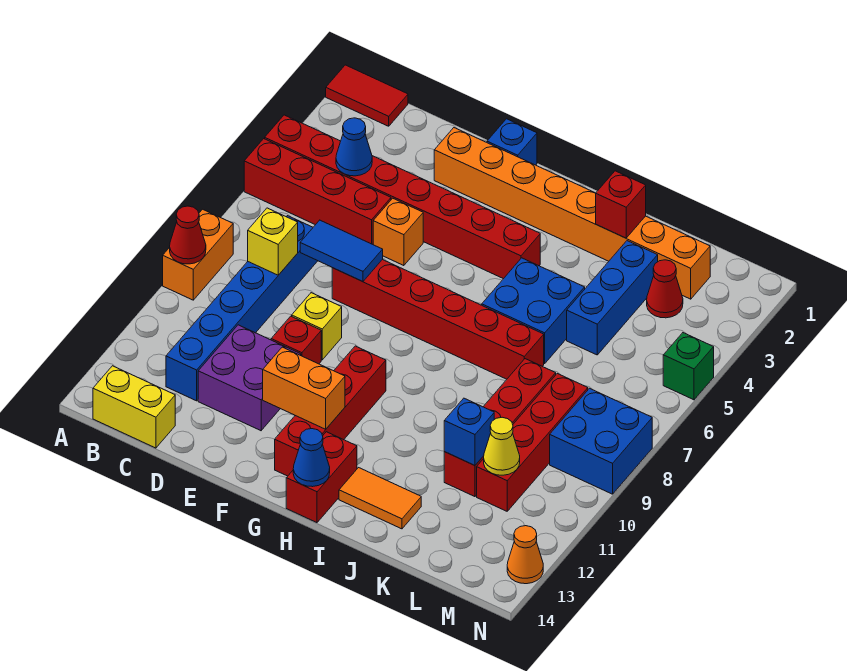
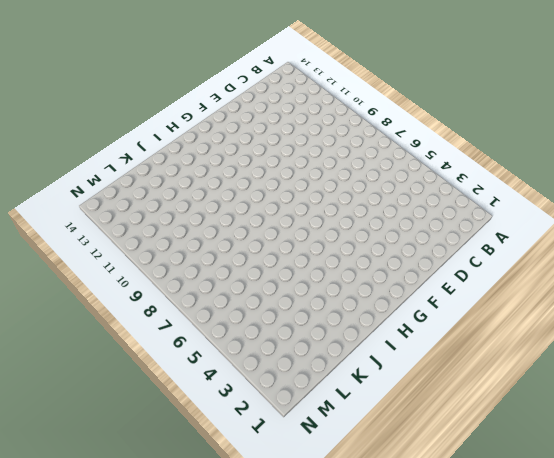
none -> red 1x2 tile [326,65,408,126]
none -> red 1x8 brick [265,115,540,279]
none -> red 1x4 brick [244,139,391,244]
none -> orange 1x2 brick [163,209,233,300]

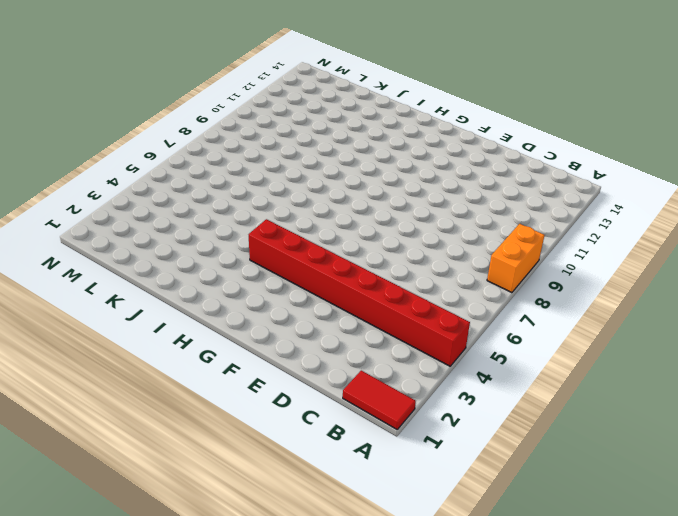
none -> red 1x4 brick [244,139,391,244]
none -> yellow 1x2 brick [93,366,175,448]
none -> blue 1x6 brick [166,216,317,401]
none -> purple 2x2 brick [198,325,301,431]

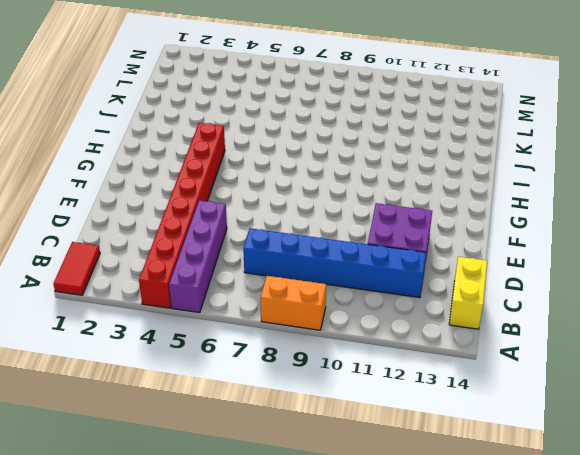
purple 1x4 brick [169,200,227,313] -> red 1x4 brick [244,139,391,244]
none -> orange 1x8 brick [434,128,710,299]
none -> orange 1x1 brick [373,198,423,266]
none -> red 1x6 brick [332,260,544,379]
none -> yellow 1x1 brick [292,293,342,360]

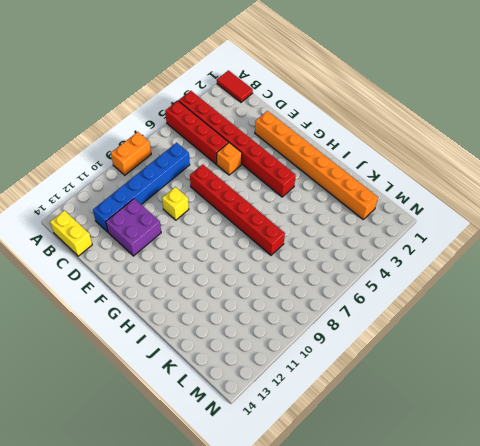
none -> red 1x1 brick [271,316,321,364]
none -> blue 1x1 brick [487,119,537,165]
none -> red 1x4 brick [275,346,386,476]
none -> red 1x2 brick [286,432,357,523]

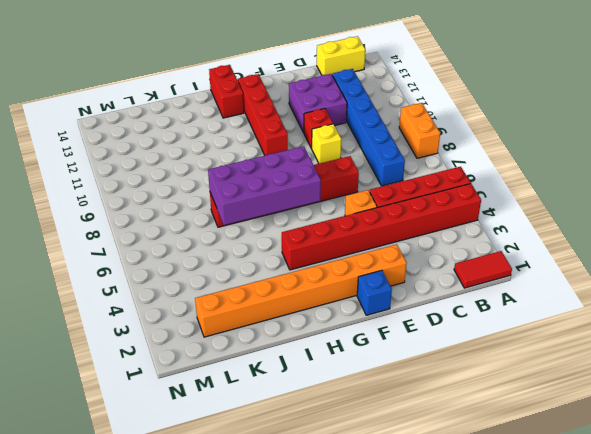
purple 2x4 brick [208,146,321,225] -> none
none -> blue 2x2 brick [482,258,585,364]
none -> orange 1x2 tile [339,468,421,529]
none -> blue 1x3 brick [567,241,658,355]
none -> red 1x4 brick [444,359,556,497]

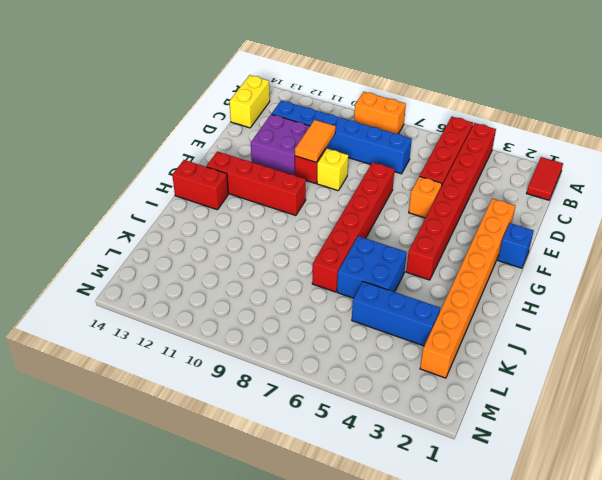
orange 1x2 tile [295,120,336,162] -> orange 1x2 tile moved to [339,468,421,529]
none -> red 1x4 brick [444,359,556,497]
none -> red 1x1 cone [647,260,683,318]
none -> red 1x4 brick [477,374,588,511]
none -> blue 2x2 brick [550,388,652,494]

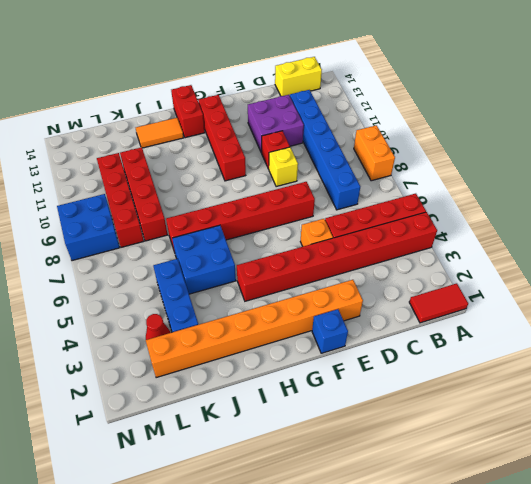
none -> green 1x1 brick [663,333,714,400]
none -> orange 1x1 cone [507,526,543,584]
none -> red 1x1 cone [170,206,206,264]
none -> blue 1x1 cone [336,118,372,176]

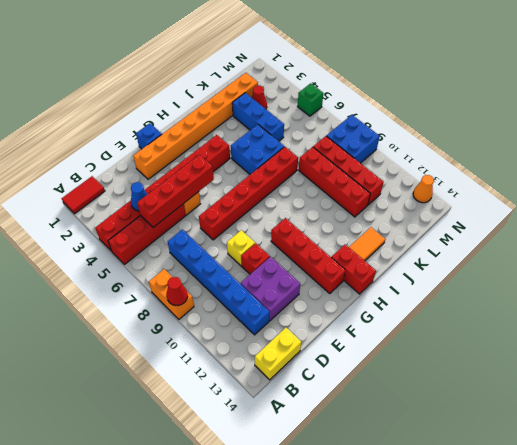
red 1x4 brick [137,155,214,227] -> none
none -> yellow 1x1 brick [248,208,298,275]
none -> blue 1x2 tile [300,220,383,282]
none -> orange 1x2 brick [263,347,345,429]
none -> blue 1x1 cone [293,429,330,487]

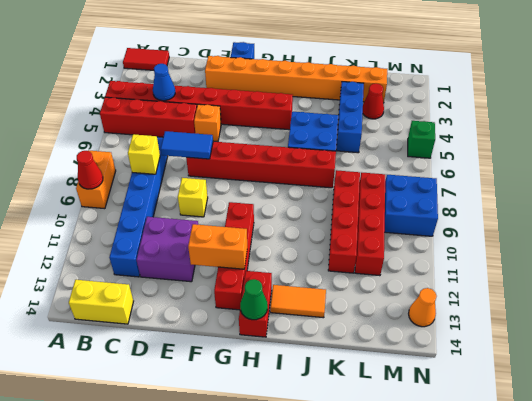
green 1x1 cone [240,279,268,320] -> blue 1x1 cone [293,429,330,487]
none -> red 1x1 brick [271,316,321,364]
none -> red 1x1 brick [596,171,646,238]
none -> blue 1x1 brick [444,398,494,465]
none -> yellow 1x1 cone [484,417,520,475]

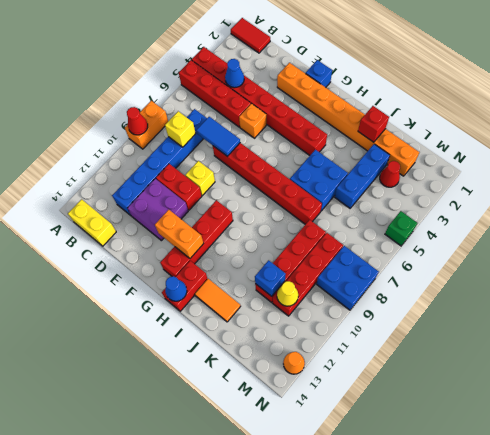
red 1x2 brick [156,164,202,210] -> red 1x1 brick [271,316,321,364]

